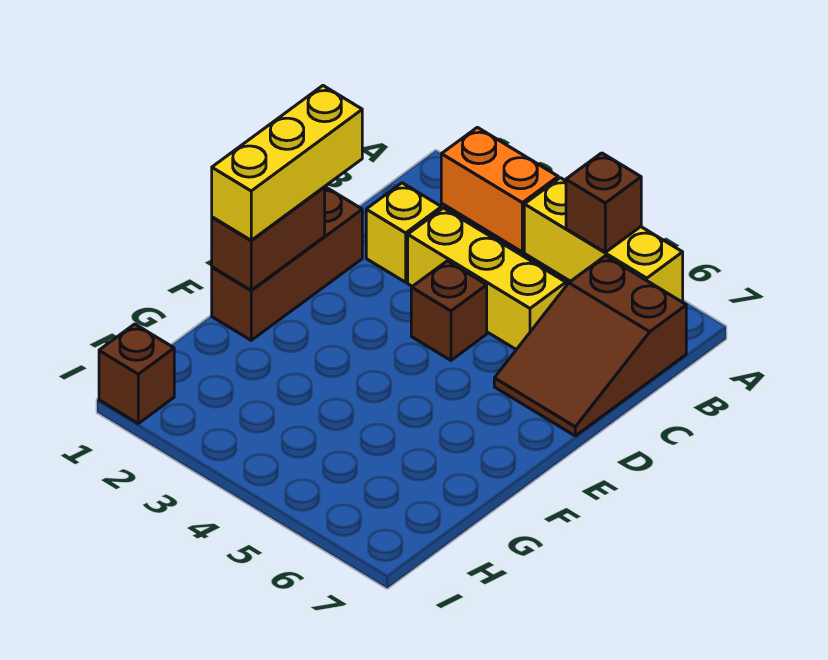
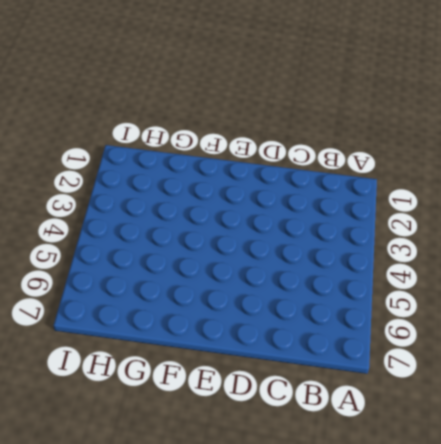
none -> orange 1x2 brick [441,127,558,252]
none -> yellow 1x3 brick [524,178,683,302]

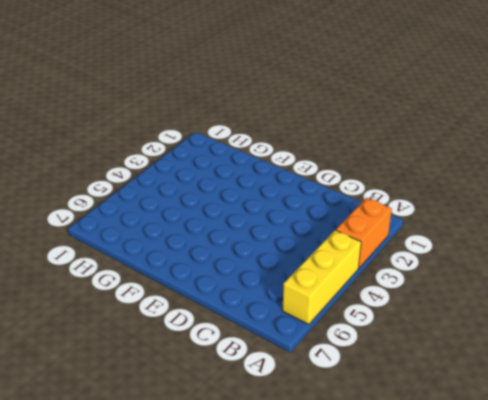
none -> brown 2x3 slope [494,256,686,436]
none -> yellow 1x1 brick [366,183,441,282]

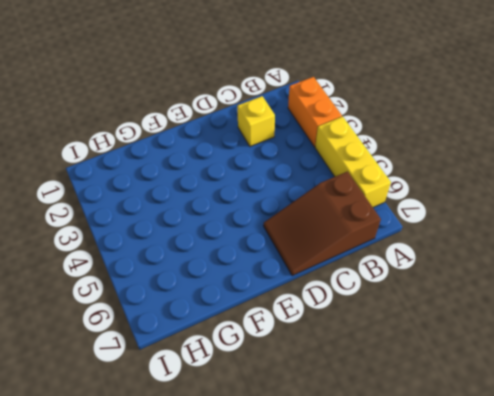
none -> yellow 1x3 brick [408,208,566,350]
none -> brown 1x3 brick [212,187,362,340]

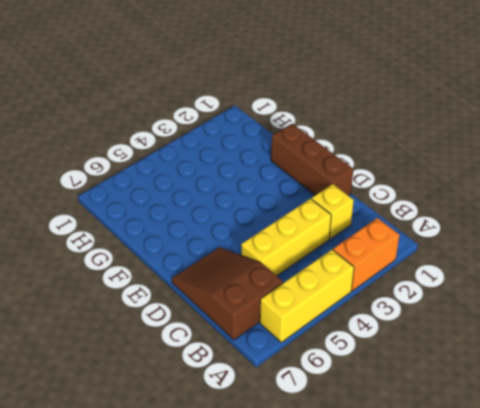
none -> brown 1x1 brick [411,261,487,360]
none -> brown 1x1 brick [99,324,174,423]

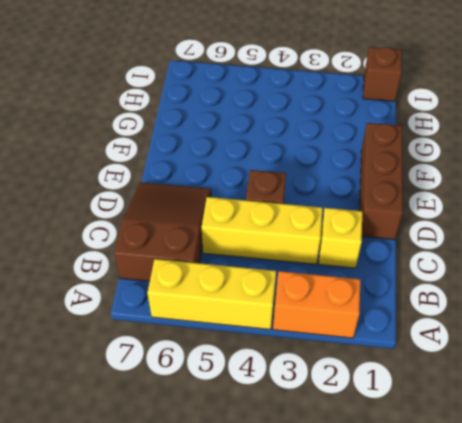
none -> brown 1x1 brick [566,153,641,252]
none -> brown 1x2 brick [212,187,325,290]

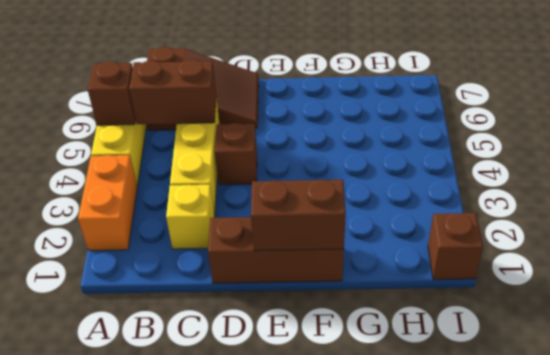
brown 1x2 brick [129,60,217,124] -> none
none -> yellow 1x3 brick [212,86,362,240]

